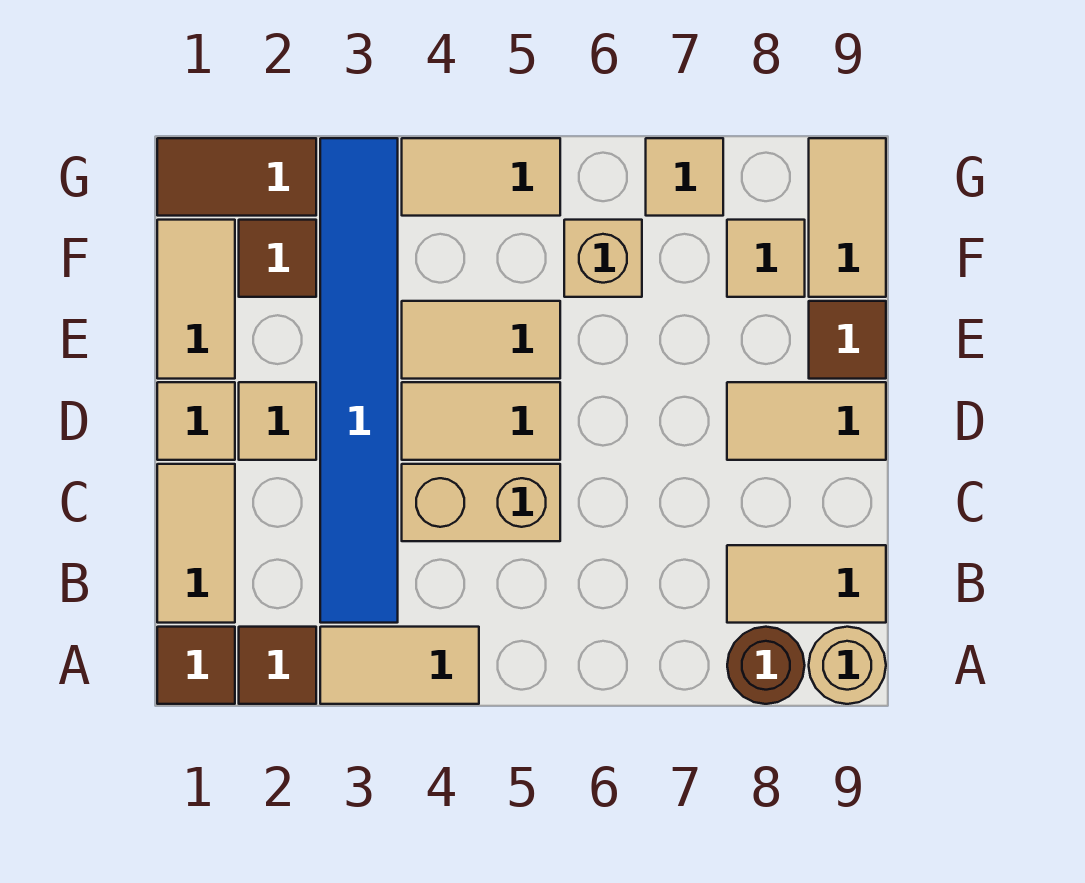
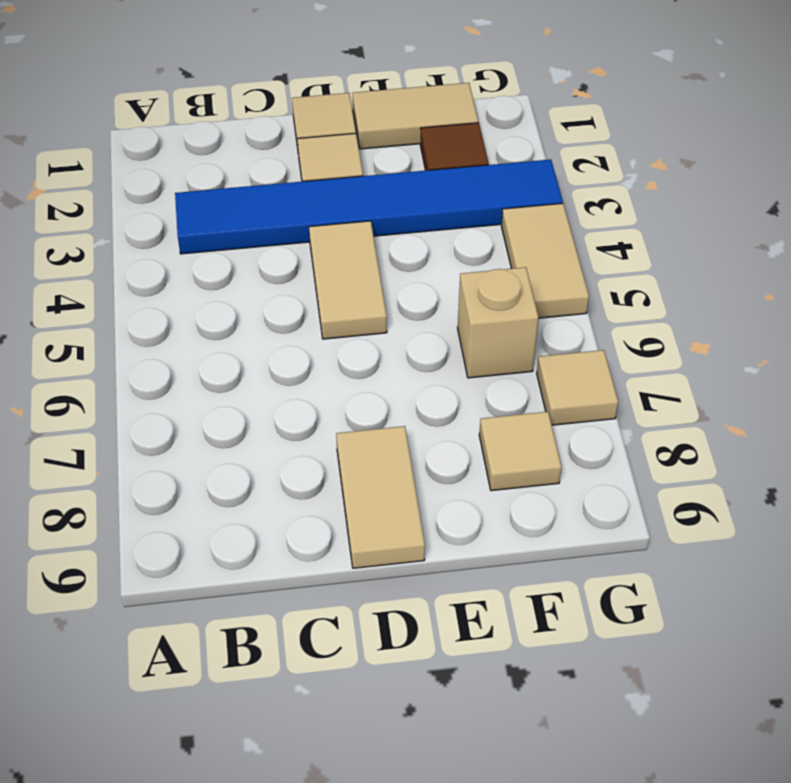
none -> brown 1x1 tile [157,627,235,704]
none -> brown 1x1 tile [239,627,316,704]
none -> tan 1x2 tile [320,627,479,704]

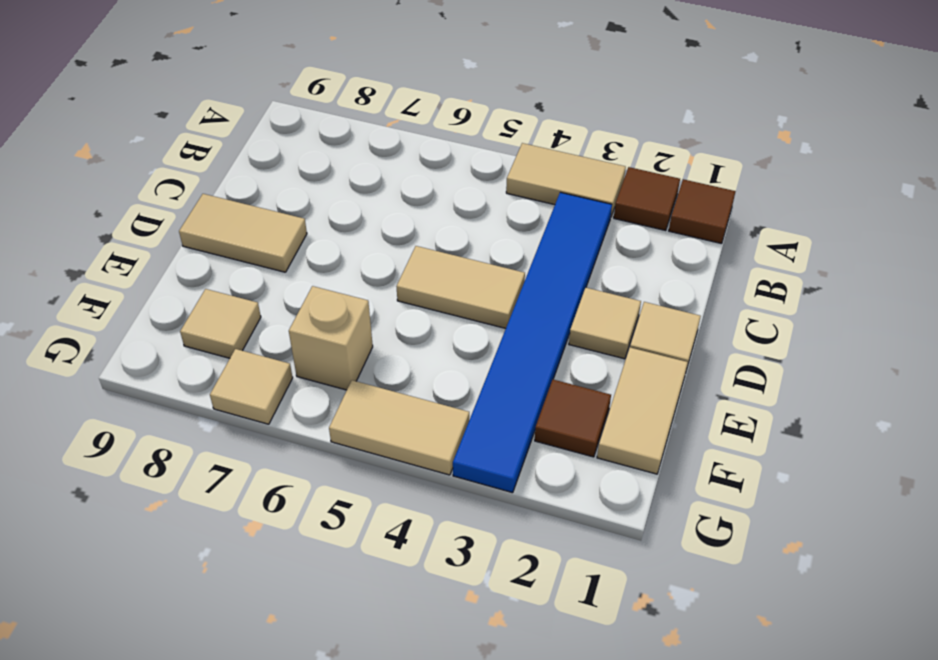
none -> brown 1x1 round brick [727,627,805,704]
none -> tan 1x1 round brick [809,627,886,704]
none -> tan 1x2 tile [157,464,235,623]

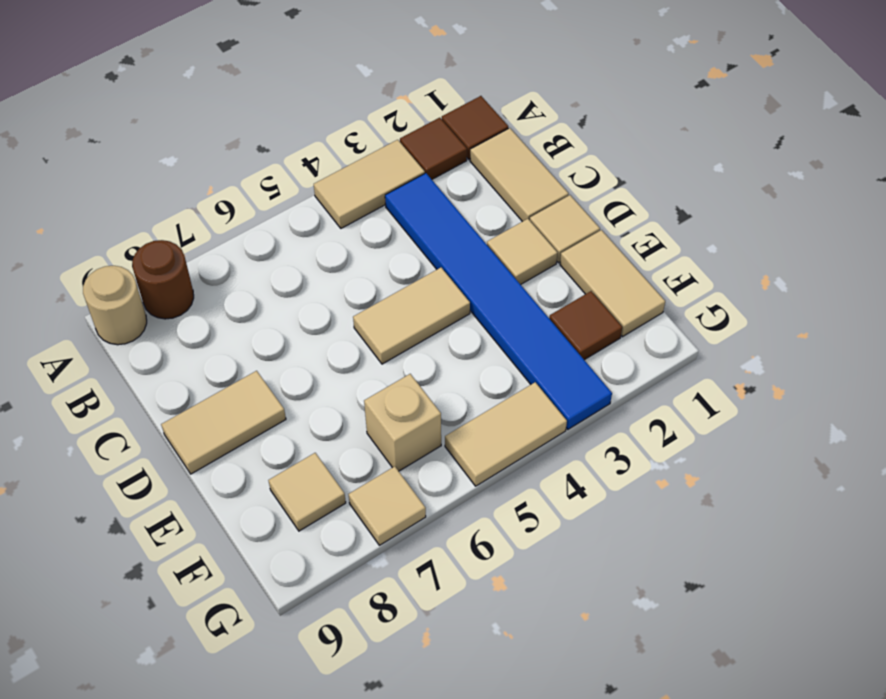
none -> tan 1x2 tile [727,545,886,623]
none -> tan 1x2 brick [402,464,560,541]
none -> tan 1x2 tile [402,301,560,379]

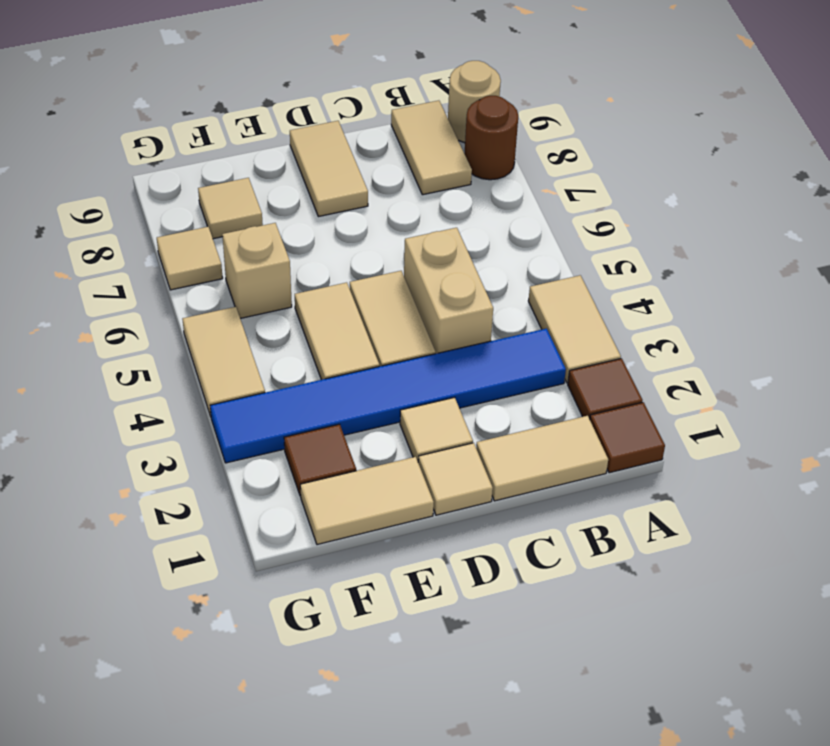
none -> brown 1x1 tile [809,301,886,379]
none -> tan 1x2 tile [809,138,886,297]
none -> brown 1x2 tile [157,138,316,216]

